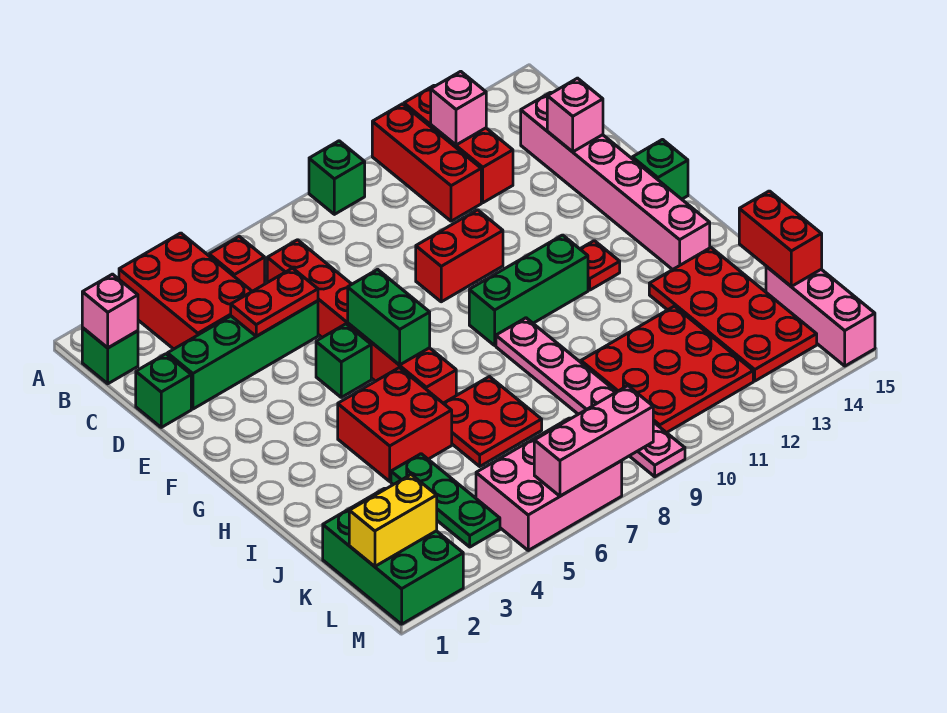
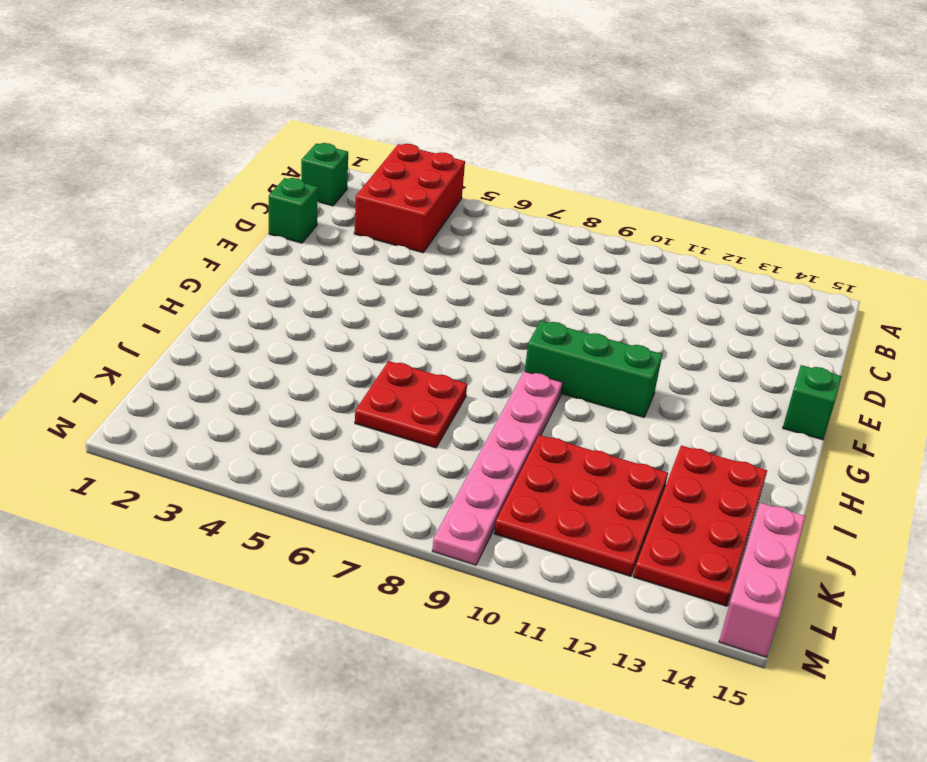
none -> green 1x1 brick [309,141,365,214]
none -> red 1x3 brick [372,104,481,221]
none -> red 1x3 brick [404,86,513,203]
none -> red 1x1 brick [209,236,265,291]

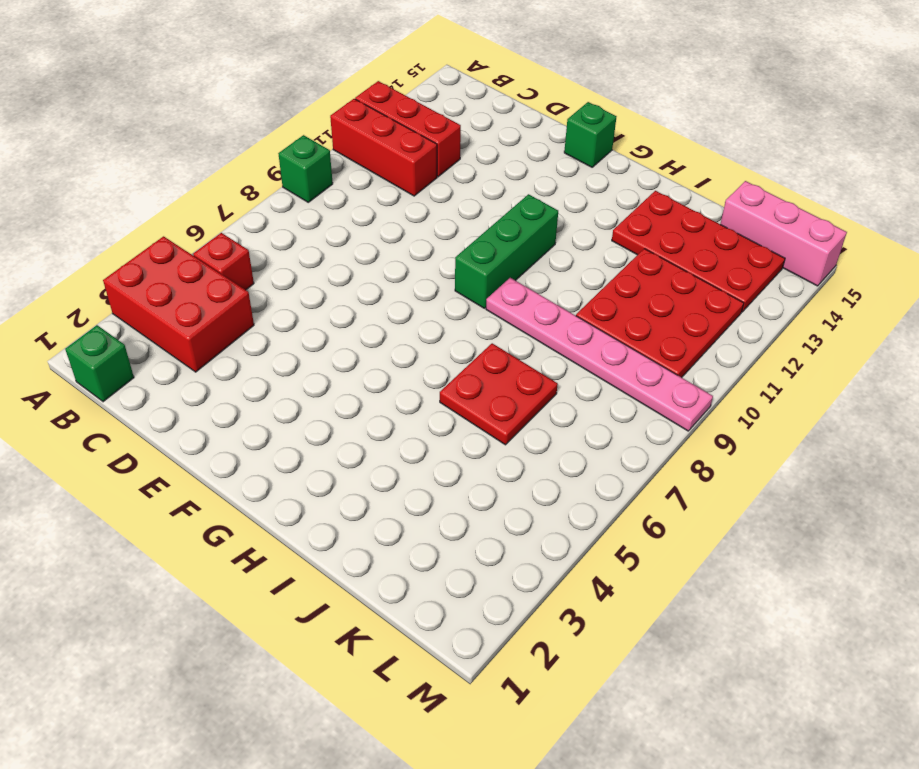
none -> red 1x6 brick [267,240,456,403]
none -> pink 1x6 brick [521,92,710,270]
none -> green 1x1 brick [136,354,191,427]
none -> green 1x4 brick [167,301,318,409]

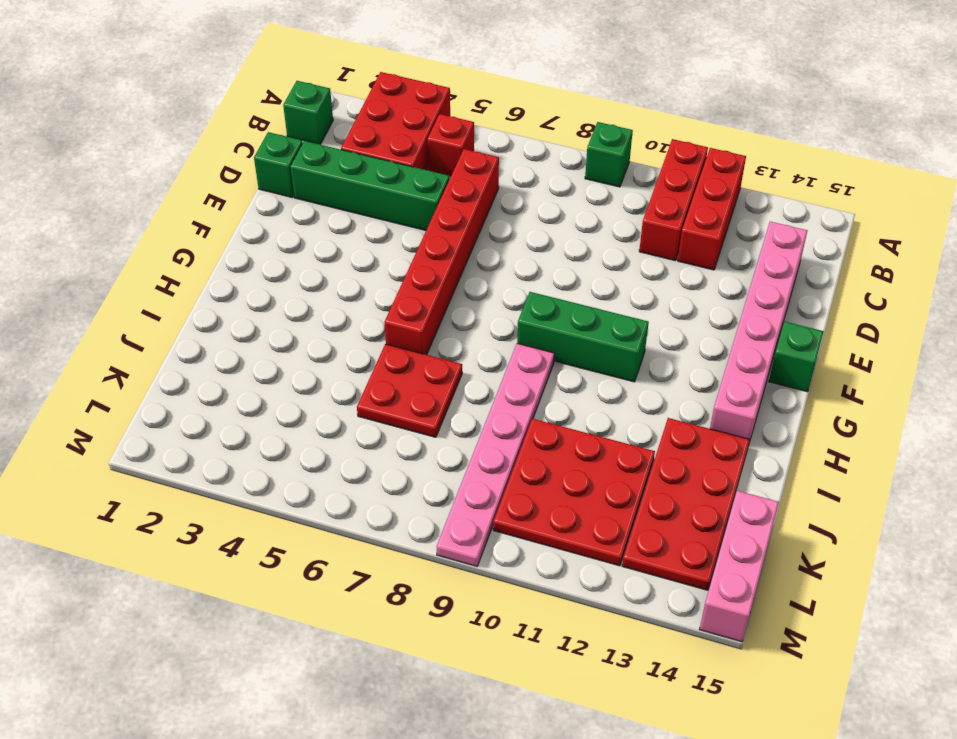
none -> red 1x2 brick [416,210,503,302]
none -> green 1x1 brick [316,324,371,397]
none -> red 1x1 plate [580,241,620,290]
none -> red 2x2 brick [338,368,452,481]

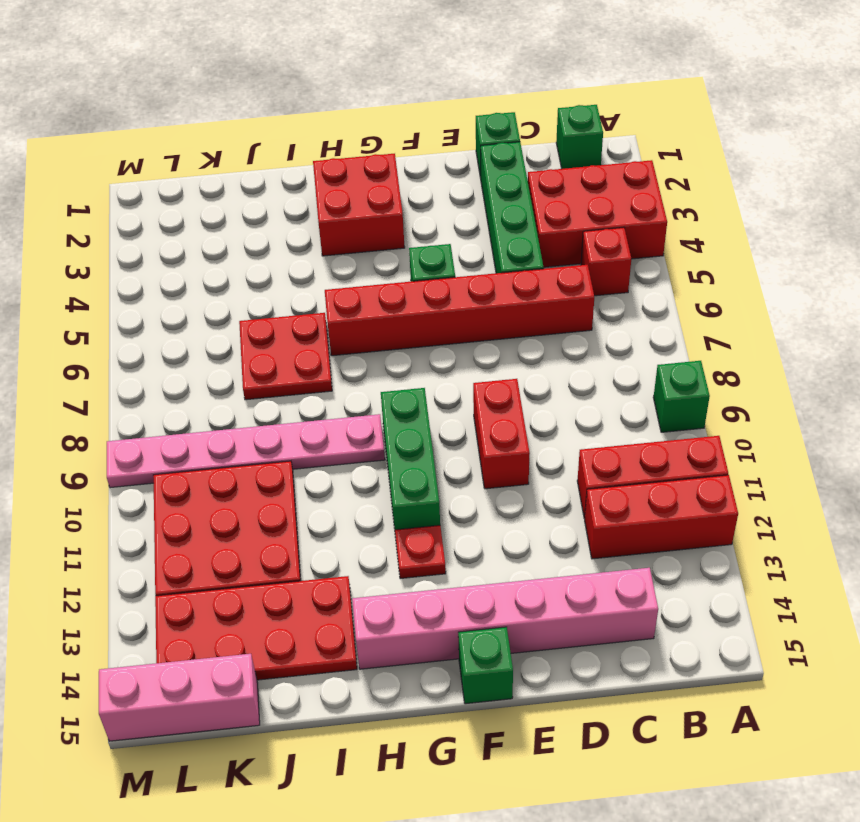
red 2x2 brick [313,154,405,256] -> red 2x2 brick moved to [338,368,452,481]
none -> green 1x3 plate [391,454,500,547]
none -> green 2x3 brick [323,488,463,624]
none -> pink 2x3 brick [476,418,622,550]
none -> pink 1x1 brick [82,274,138,348]

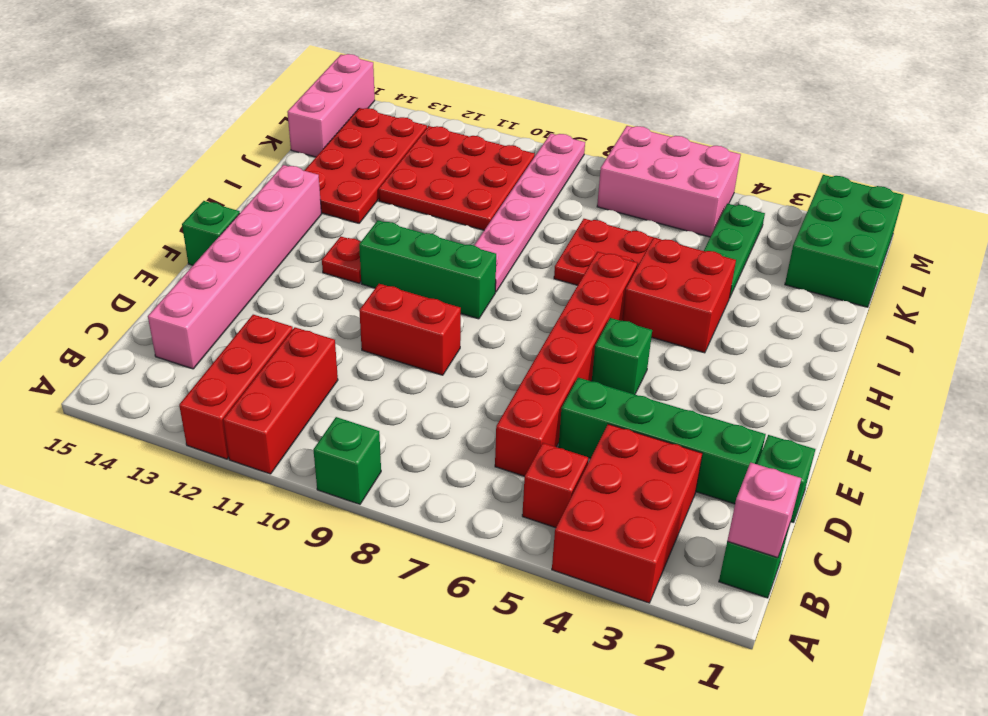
none -> pink 1x1 brick [431,71,486,145]
none -> red 1x2 plate [231,268,318,336]
none -> pink 1x1 brick [547,78,603,152]
none -> green 1x2 brick [348,269,430,365]

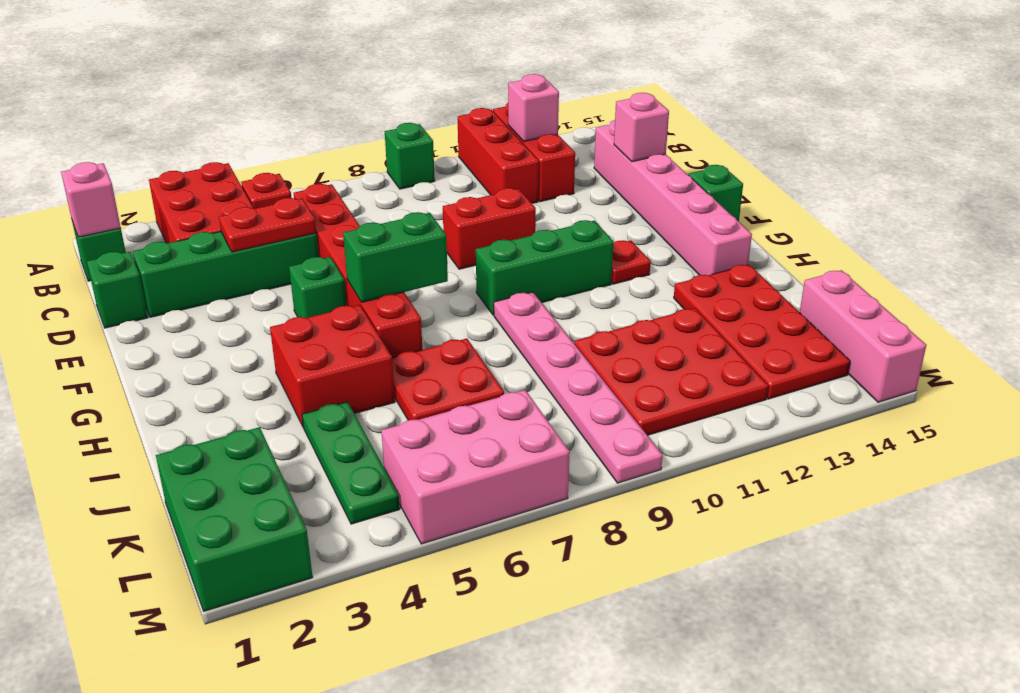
green 1x2 brick [343,212,448,302] -> green 1x2 brick turned to [348,269,430,365]
none -> red 1x2 brick [739,191,822,286]
none -> yellow 1x2 brick [349,475,437,566]
none -> pink 1x3 brick [534,386,653,496]

